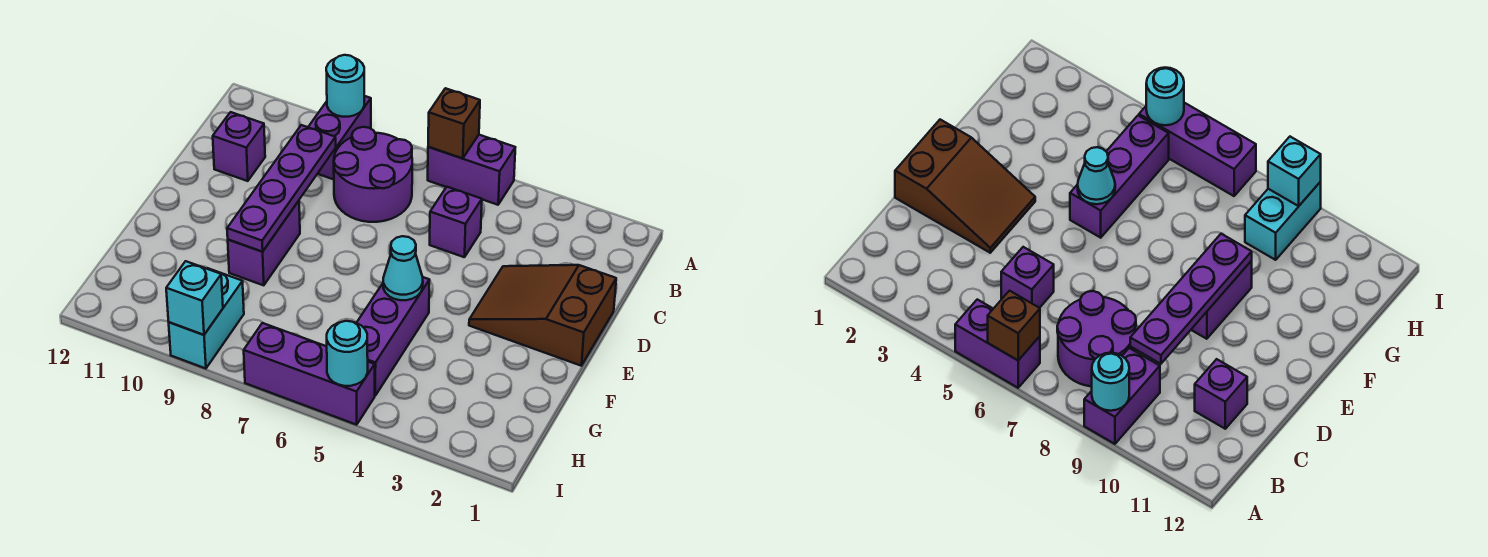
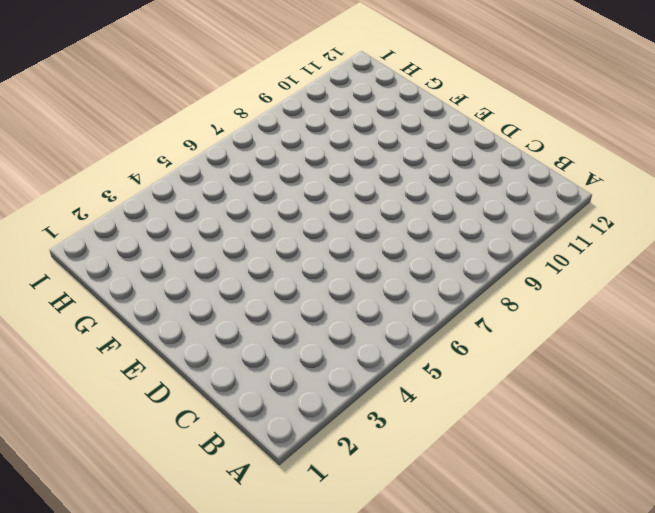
none -> purple 1x2 brick [428,135,515,205]
none -> purple 1x2 brick [308,96,371,179]
none -> purple 2x2 round brick [334,127,412,222]

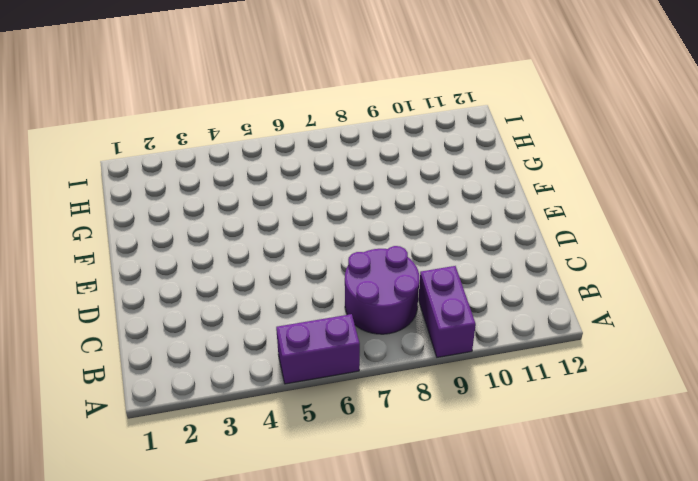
none -> purple 1x1 brick [430,187,482,257]
none -> purple 1x1 brick [213,112,265,181]
none -> brown 2x3 slope [469,265,616,366]

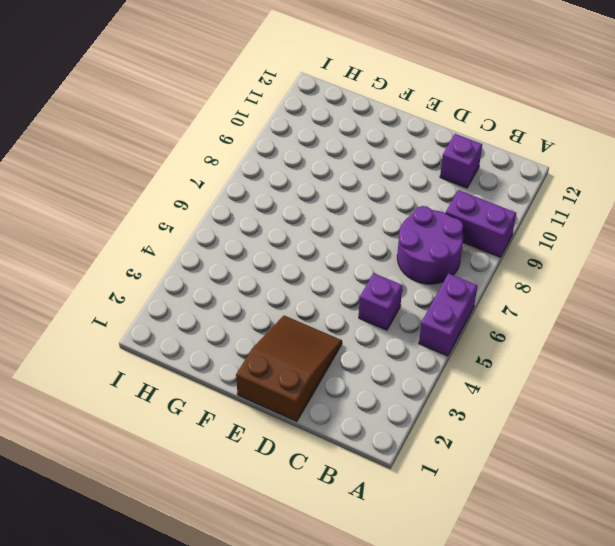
none -> purple 1x2 brick [228,201,300,285]
none -> purple 1x3 brick [357,277,430,395]
none -> cyan 1x2 brick [169,268,244,369]

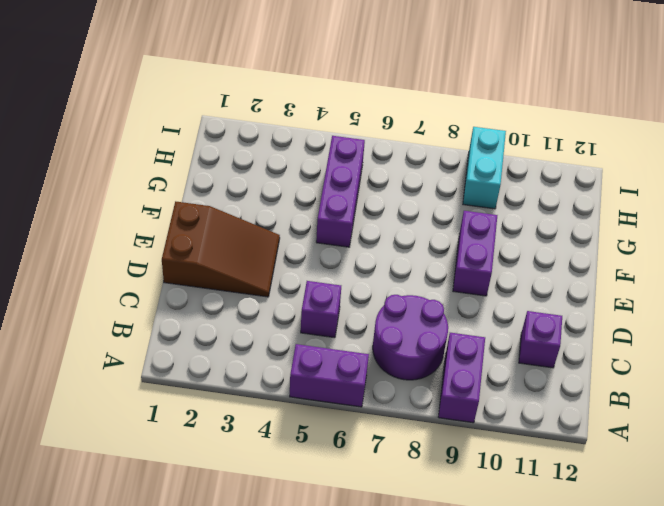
none -> purple 1x3 brick [244,323,375,425]
none -> brown 1x1 brick [428,88,480,159]
none -> cyan 1x1 round brick [326,55,364,117]

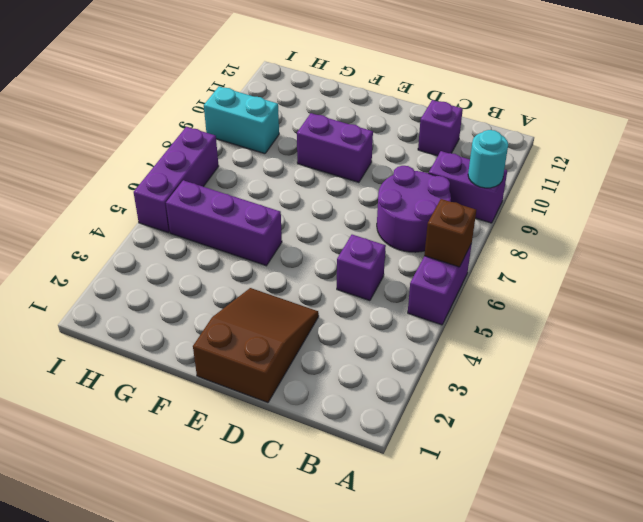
none -> purple 1x4 plate [227,125,336,252]
none -> cyan 1x1 cone [383,236,423,300]
none -> cyan 1x1 round brick [327,321,368,386]

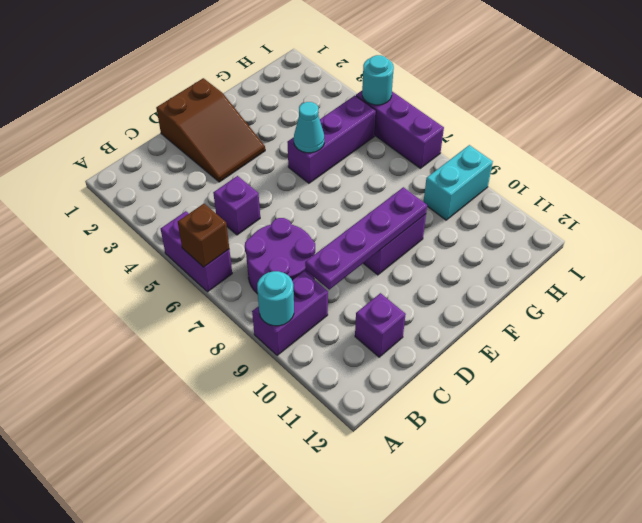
none -> cyan 1x1 brick [166,261,223,335]

